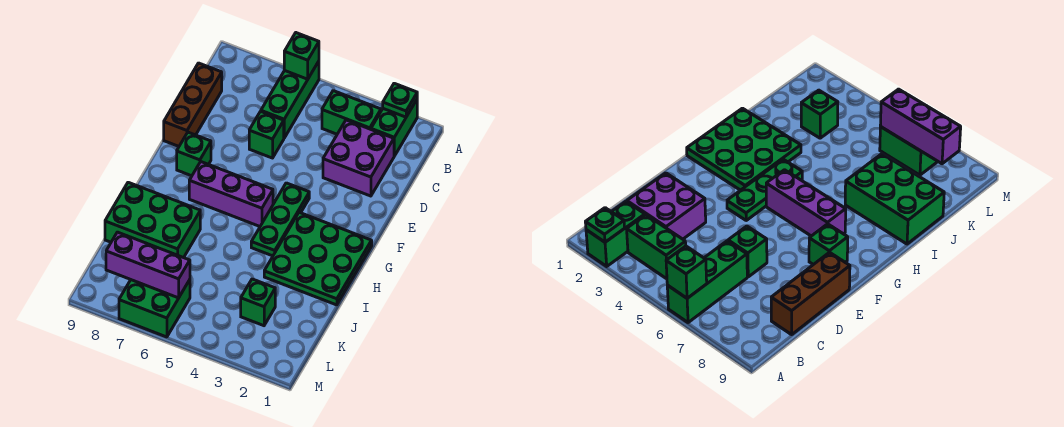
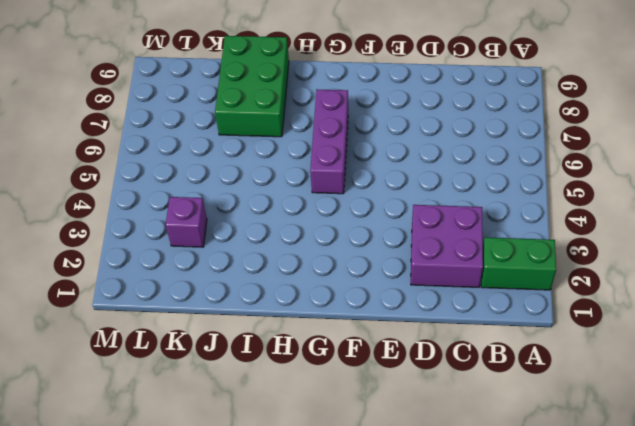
purple 1x1 brick [166,197,207,247] -> green 1x1 brick [241,279,275,326]
none -> green 1x3 brick [261,61,319,138]
none -> green 1x2 brick [322,91,381,134]
none -> brown 1x3 brick [164,63,222,146]

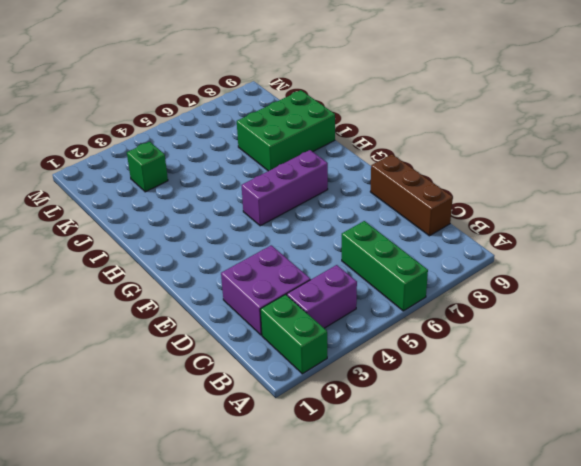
purple 1x2 brick [287,265,357,328] -> green 1x2 brick [322,91,381,134]
none -> green 1x1 brick [249,111,284,158]
none -> green 1x3 plate [251,183,309,256]
none -> green 1x1 brick [177,132,211,176]

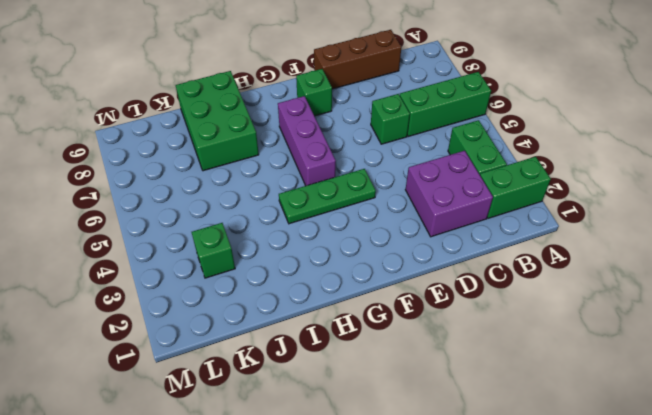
none -> green 3x3 plate [264,212,372,305]
none -> green 2x2 brick [119,280,190,337]
none -> green 1x1 plate [383,83,417,117]

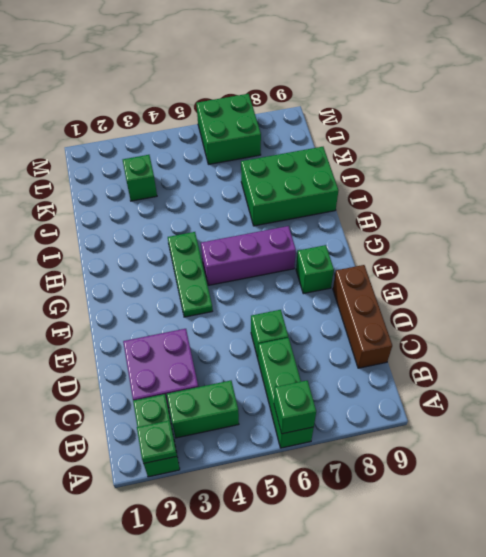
none -> green 3x3 plate [264,212,372,305]
none -> purple 1x3 brick [106,232,190,298]

